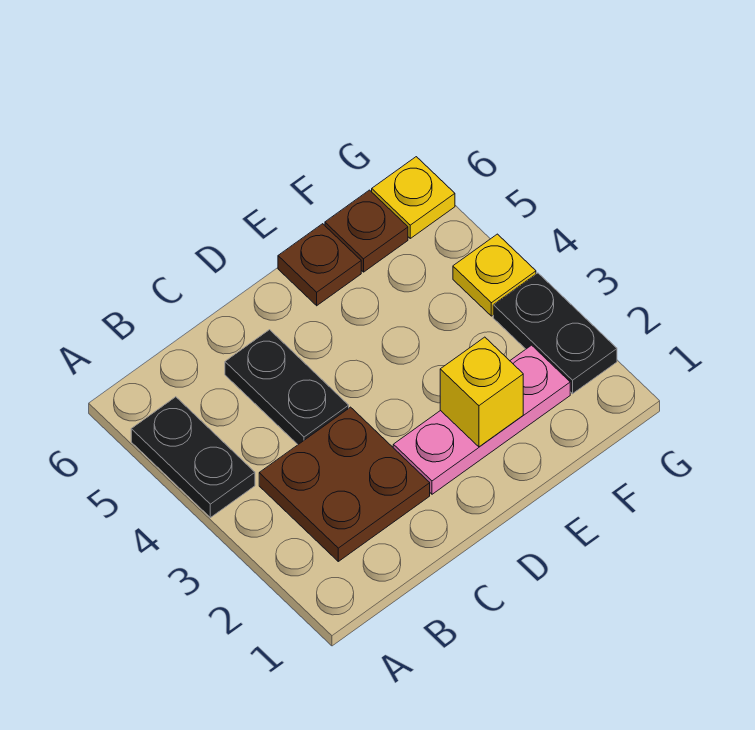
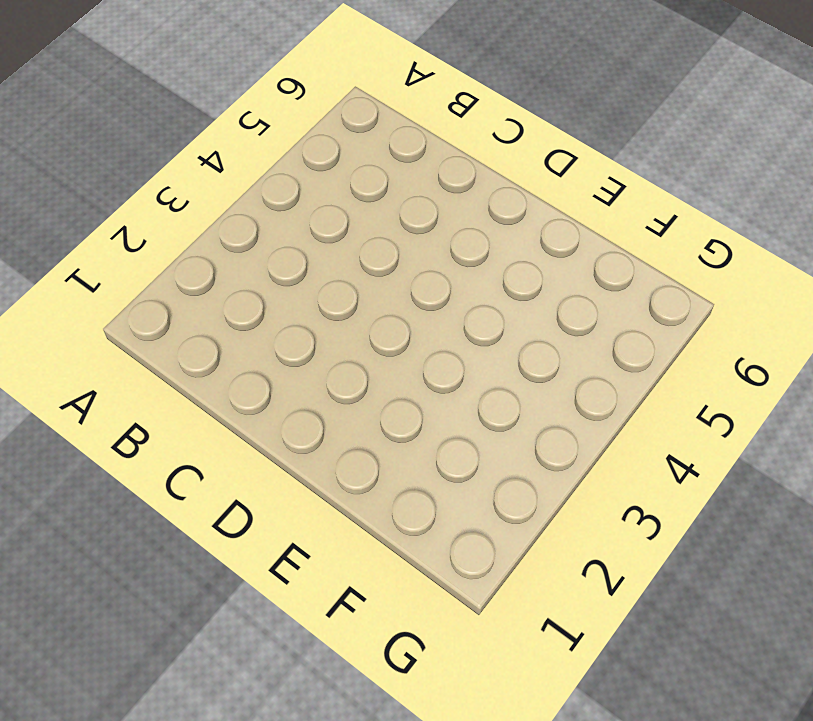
none -> black 1x2 plate [131,397,255,518]
none -> brown 2x2 plate [259,407,430,561]

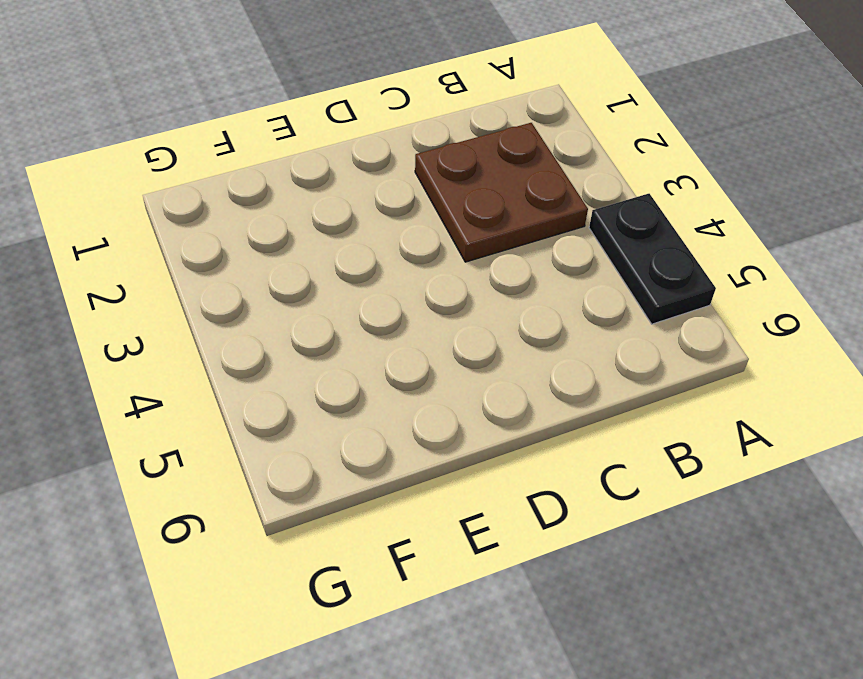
none -> black 1x2 plate [225,330,349,444]
none -> pink 1x3 plate [393,345,570,494]

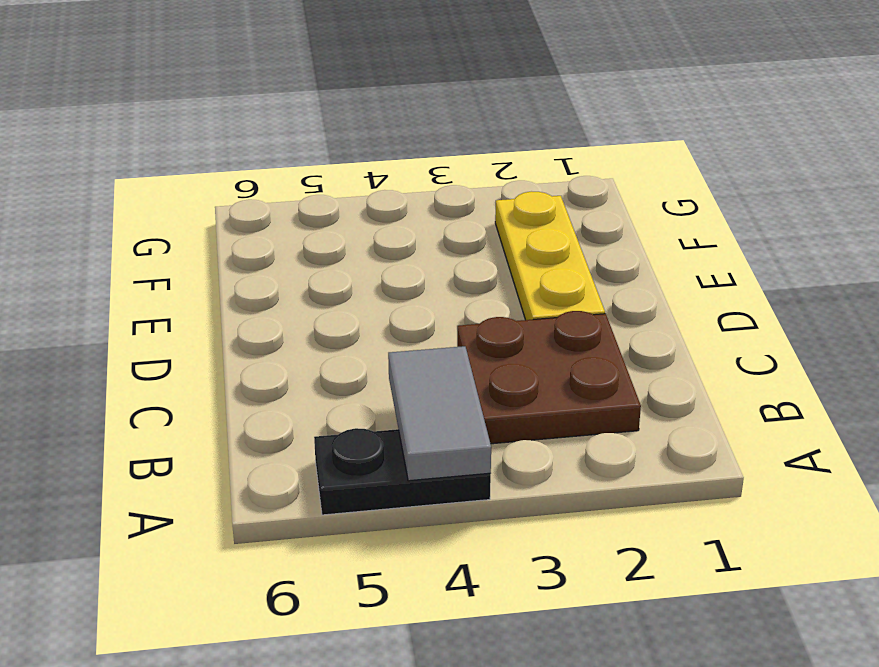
grey 1x2 tile [388,346,491,481] -> none
yellow 1x3 plate [495,191,605,320] -> pink 1x3 plate [393,345,570,494]
none -> black 1x2 plate [225,330,349,444]
none -> brown 1x1 plate [278,224,361,306]

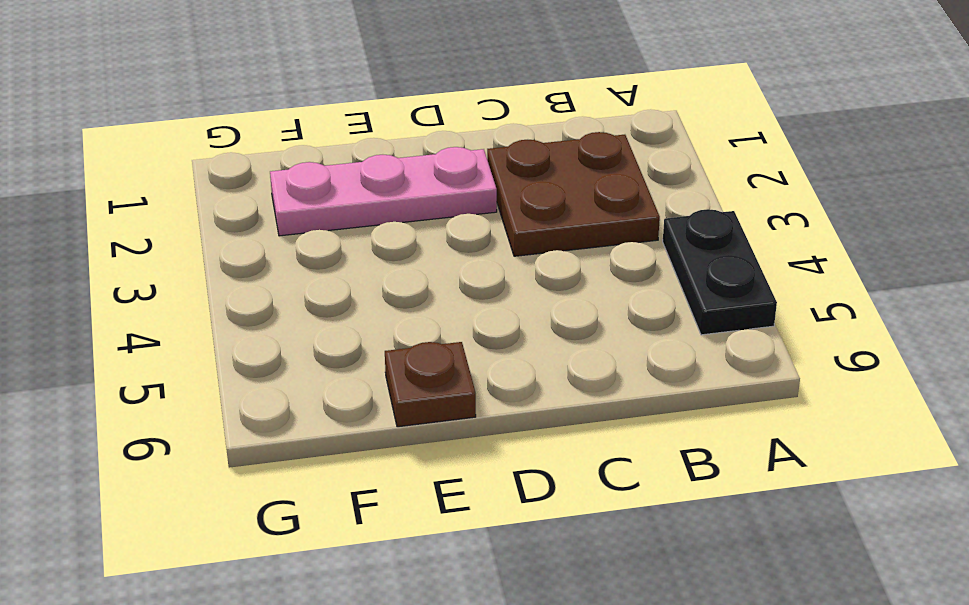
none -> black 1x2 plate [225,330,349,444]
none -> brown 1x1 plate [325,190,408,272]

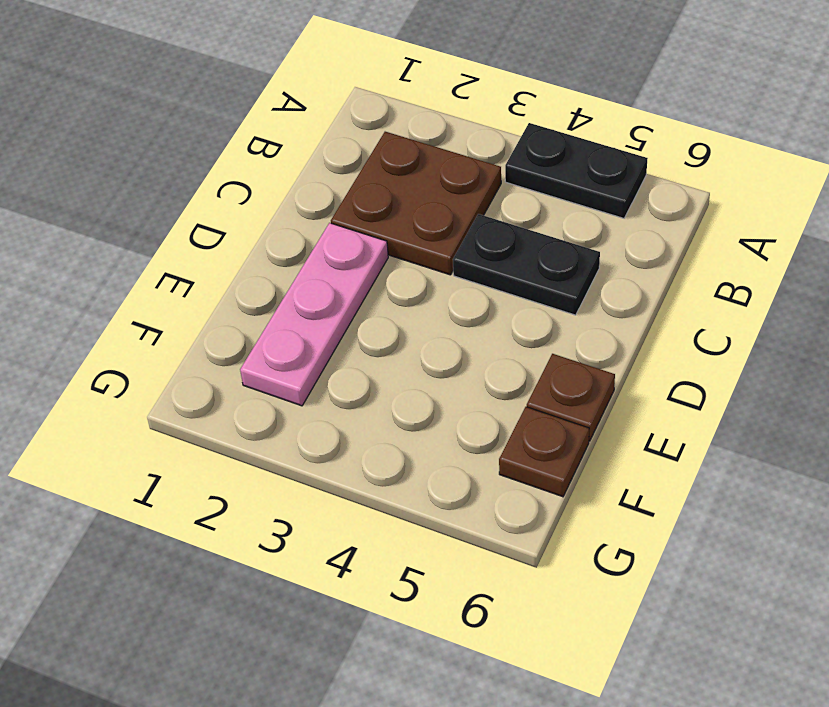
none -> black 1x2 plate [493,273,617,394]
none -> yellow 1x1 plate [453,234,536,316]

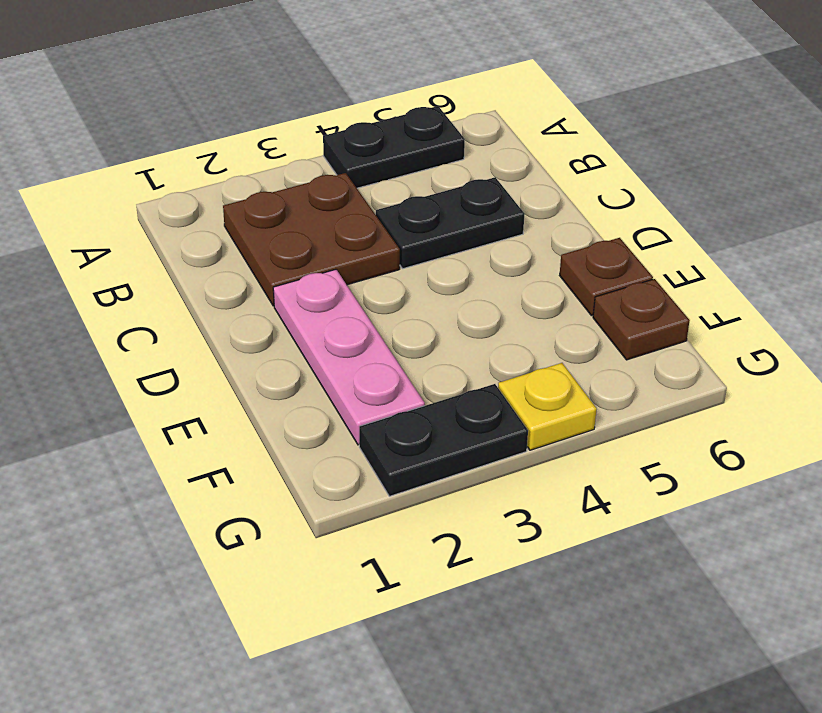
none -> yellow 1x1 plate [372,157,455,238]
none -> yellow 1x1 brick [440,337,523,447]

